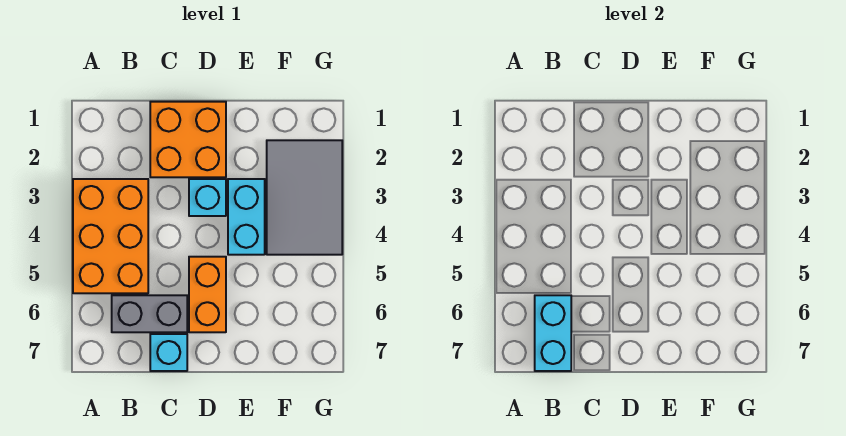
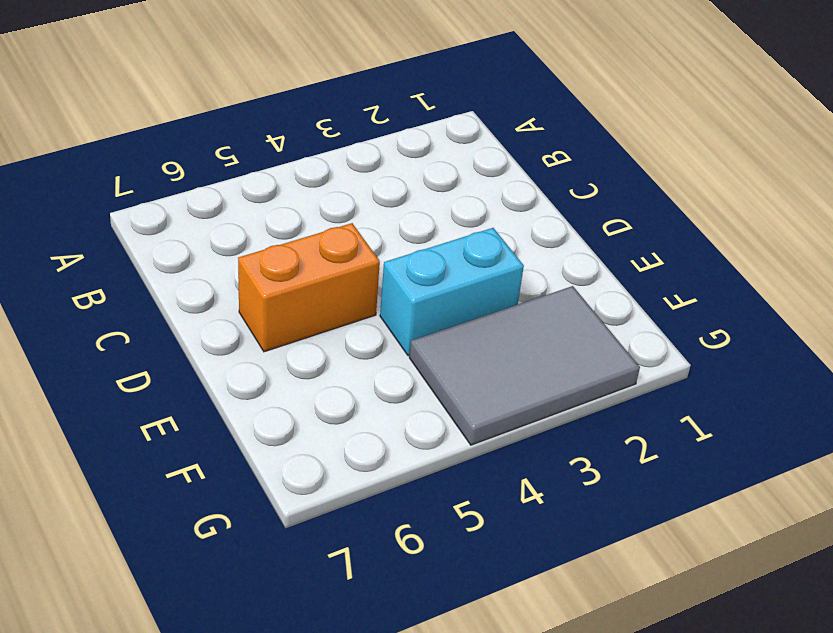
none -> orange 2x3 brick [73,179,148,293]
none -> grey 1x2 brick [112,295,187,332]

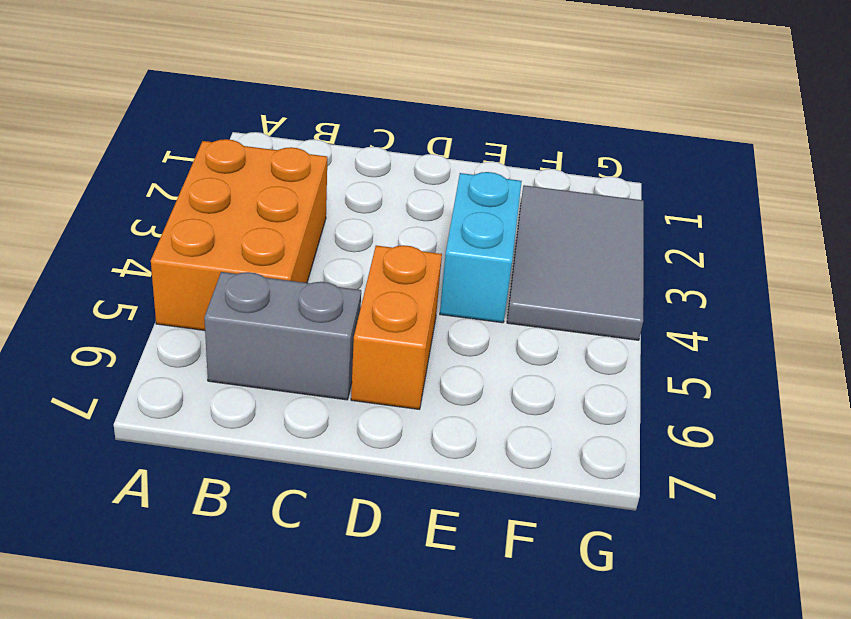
none -> orange 2x2 brick [150,102,226,177]
none -> cyan 1x1 brick [150,334,187,371]

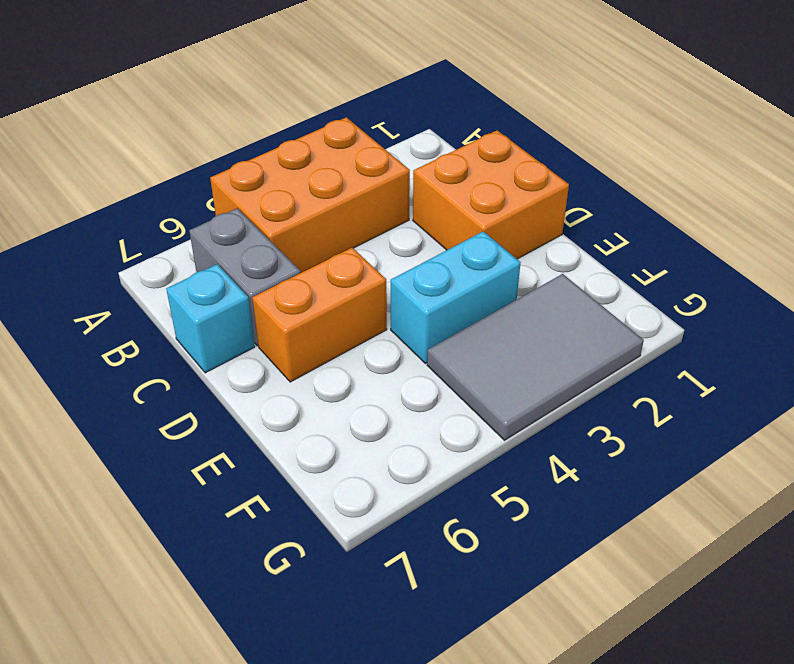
none -> cyan 1x1 brick [189,179,226,216]
none -> cyan 1x2 brick [535,295,571,371]

